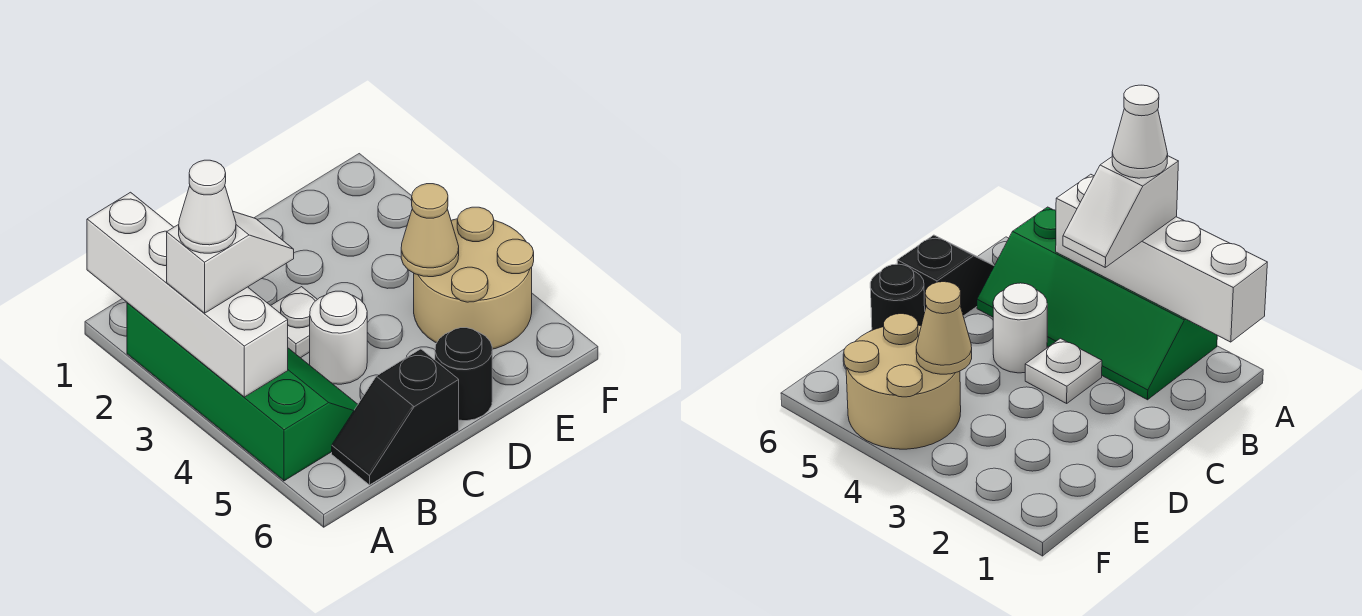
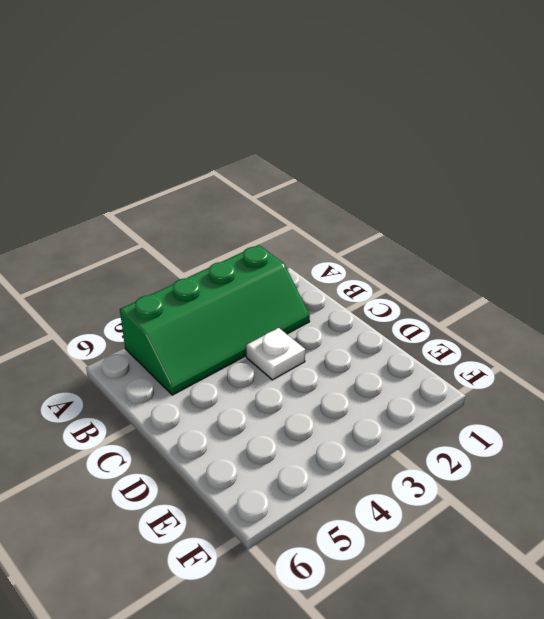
none -> black 1x2 slope [332,349,459,485]
none -> white 1x1 round brick [310,291,367,384]

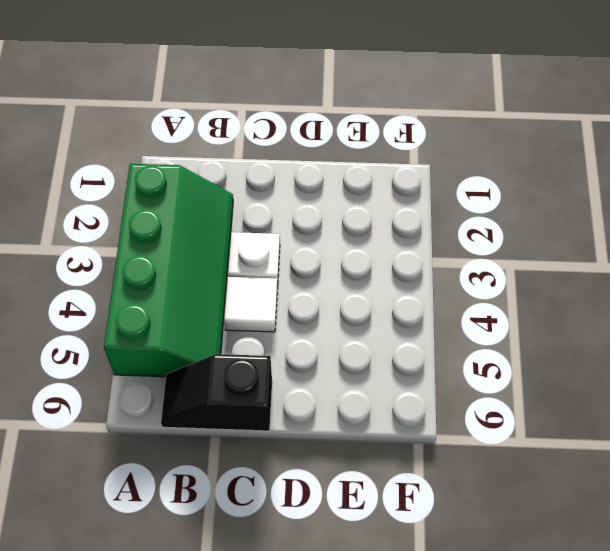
white 1x1 tile [224,277,278,332] -> white 1x1 round brick [310,291,367,384]
none -> black 1x1 round brick [435,328,492,421]
none -> tan 2x2 round brick [414,207,534,349]

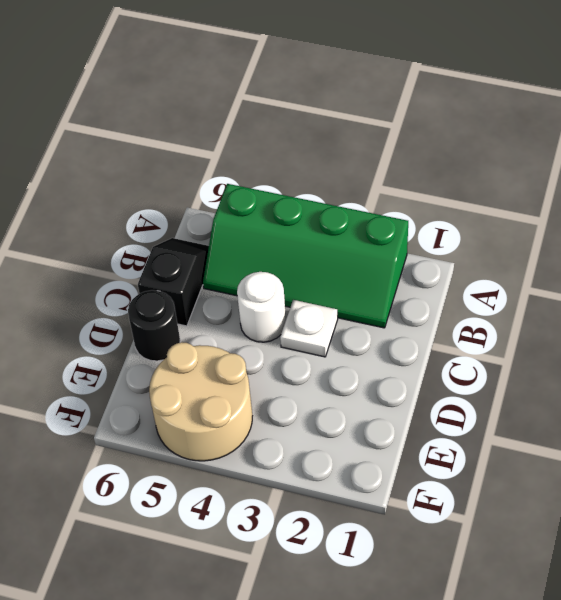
none -> white 1x4 brick [87,192,288,397]
none -> tan 1x1 cone [401,184,459,277]

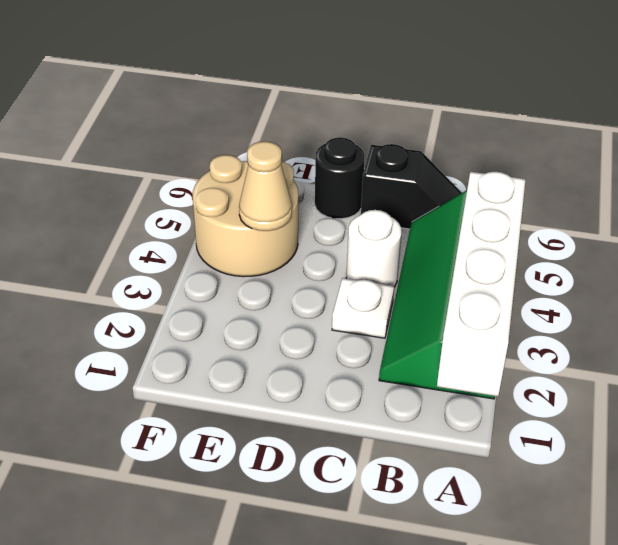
none -> white 1x2 slope [167,212,294,313]
none -> white 1x1 cone [179,160,236,253]

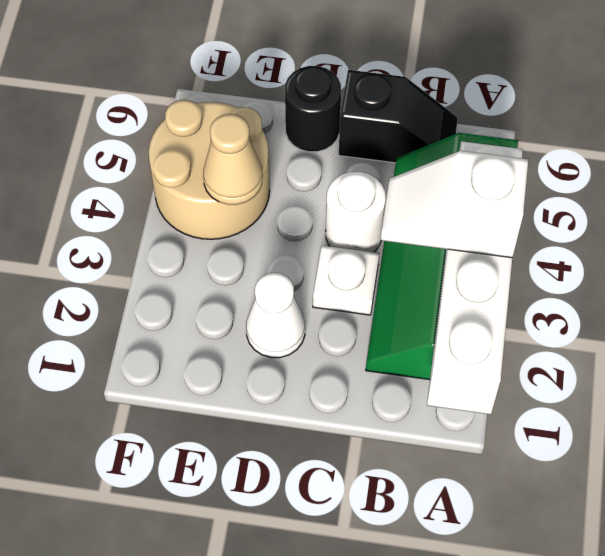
white 1x1 cone [246,273,305,358] -> white 1x1 cone moved to [179,160,236,253]

